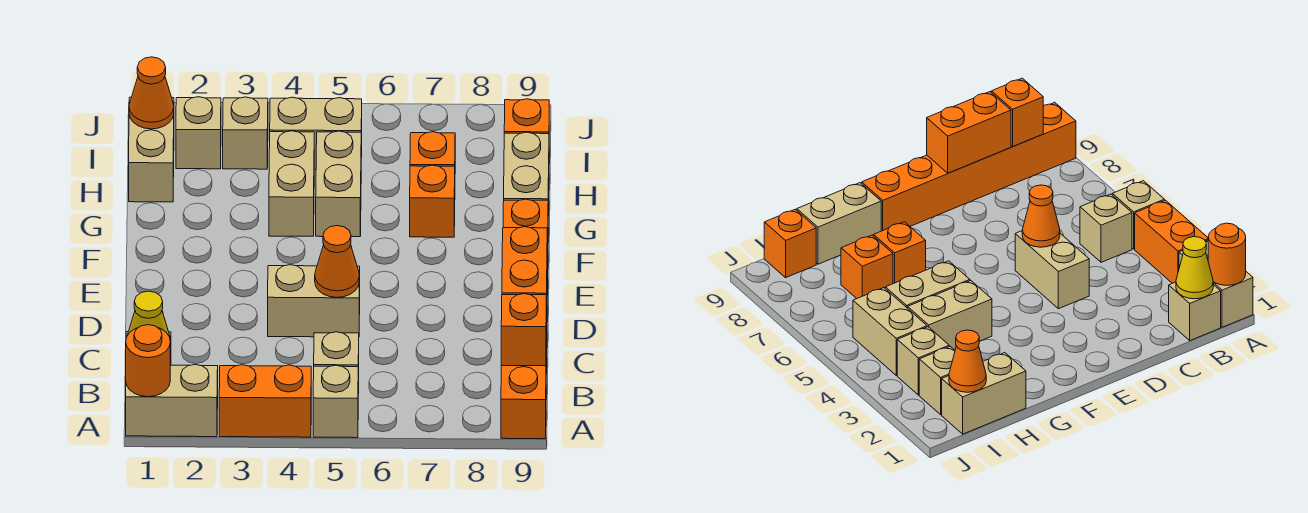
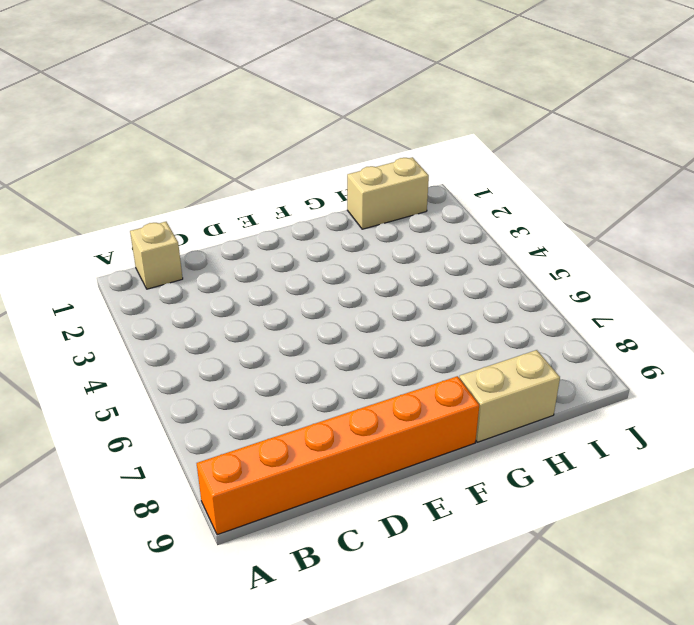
none -> tan 1x2 brick [126,365,218,437]
none -> orange 1x2 brick [219,365,311,437]
none -> tan 1x1 brick [313,365,358,438]

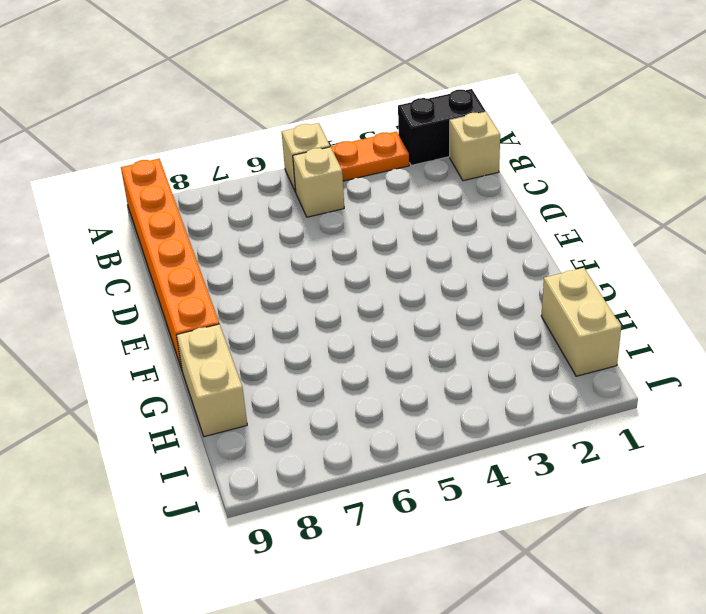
black 1x2 brick [398,89,485,165] -> tan 1x2 brick [126,365,218,437]
orange 1x2 plate [330,132,409,181] -> orange 1x2 brick [219,365,311,437]
none -> tan 1x2 brick [268,265,360,337]
none -> tan 1x2 brick [269,131,314,236]
none -> tan 1x2 brick [316,131,361,237]

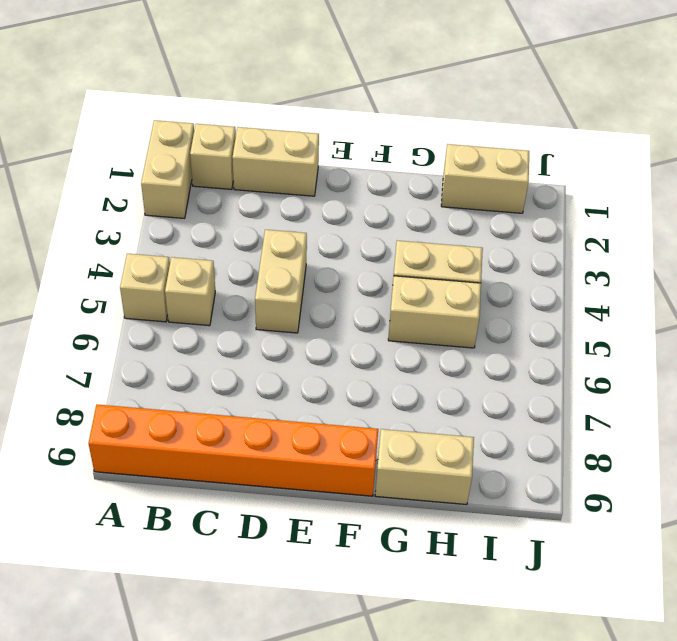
tan 1x2 brick [232,127,319,196] -> tan 1x2 brick turned to [270,97,362,170]
none -> orange 1x2 brick [219,365,311,437]
none -> orange 1x1 brick [410,165,455,237]
none -> orange 1x1 brick [410,132,455,166]

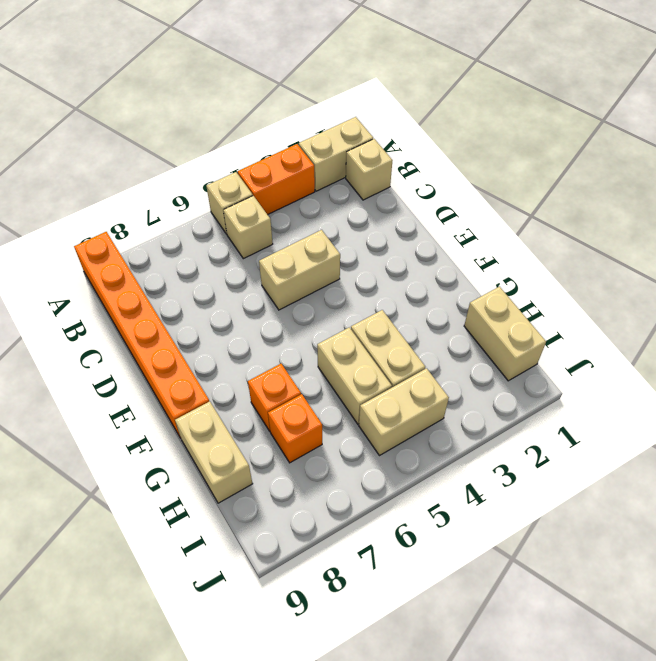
none -> tan 1x1 brick [176,97,221,169]
none -> tan 1x1 brick [223,97,268,169]
none -> orange 1x1 brick [504,99,549,134]

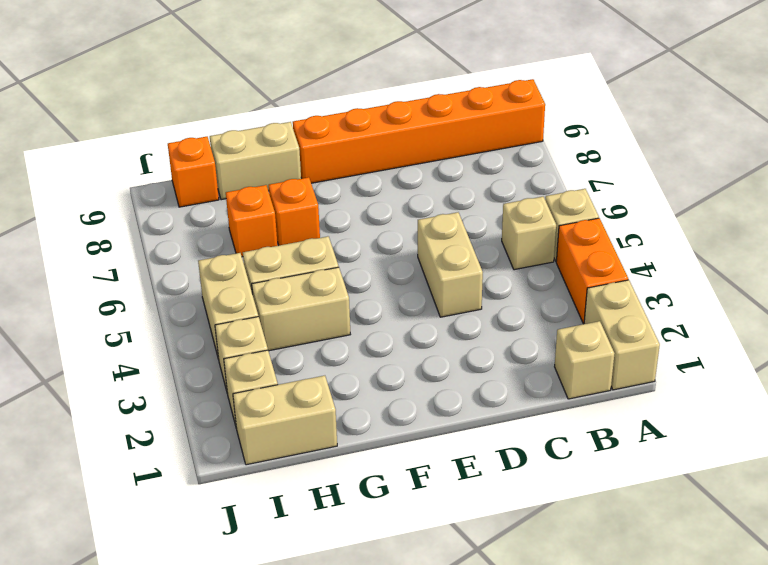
none -> orange 1x1 round brick [126,325,170,397]
none -> yellow 1x1 cone [127,291,171,349]
none -> orange 1x1 brick [501,294,547,366]

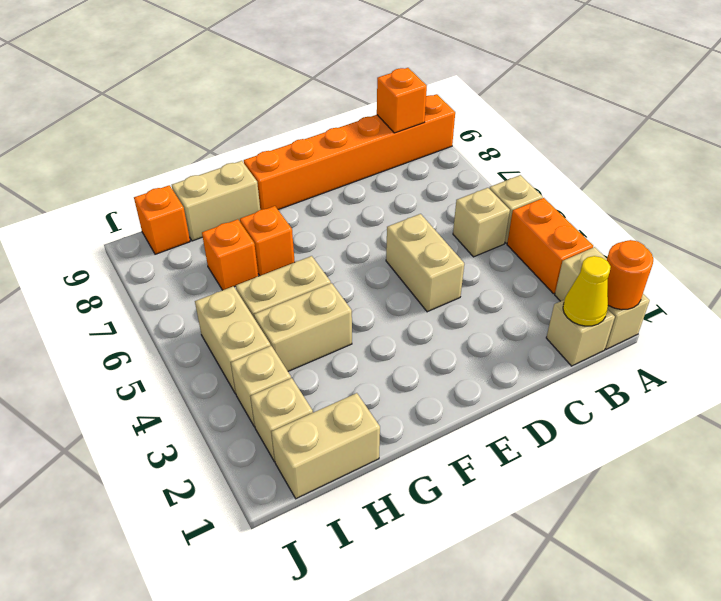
none -> orange 1x2 brick [502,227,547,295]
none -> orange 1x1 cone [315,226,359,297]
none -> orange 1x1 cone [129,57,174,129]

